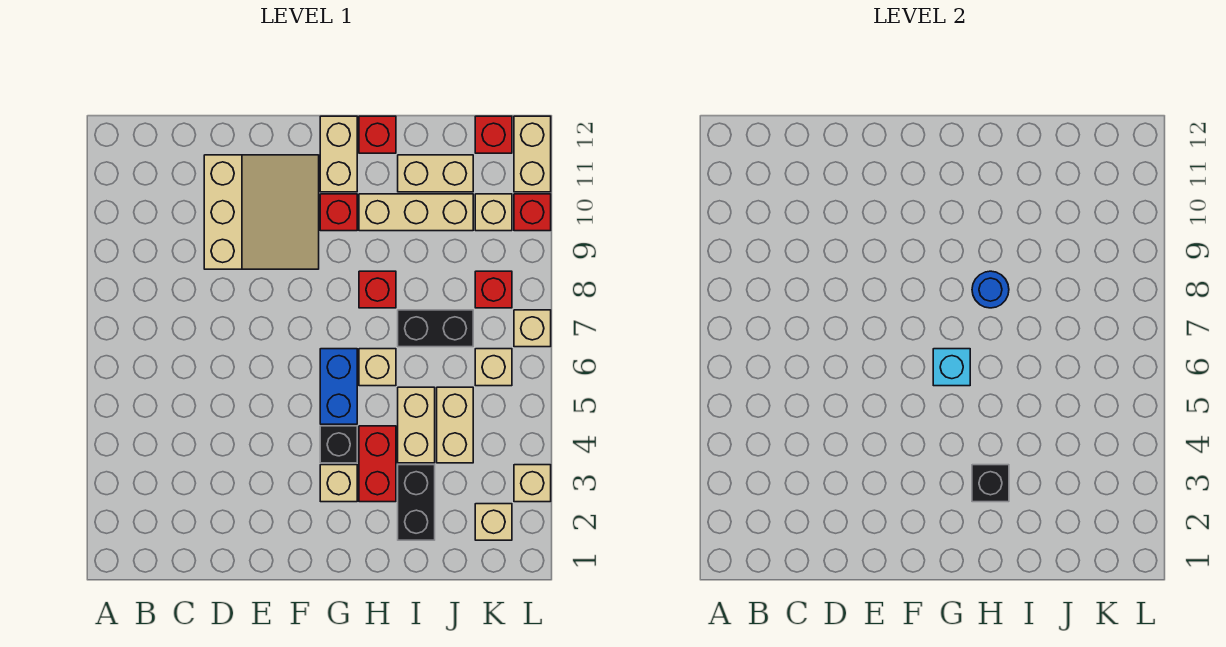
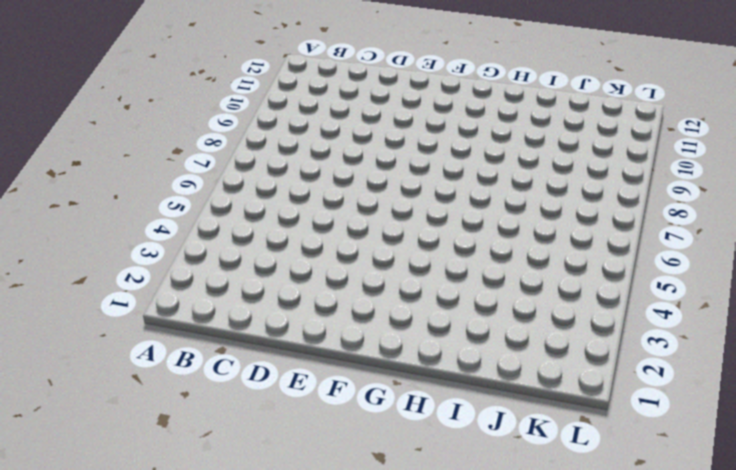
none -> tan 3x3 slope [204,155,319,269]
none -> tan 1x1 brick [320,465,357,502]
none -> black 1x1 brick [320,426,357,463]

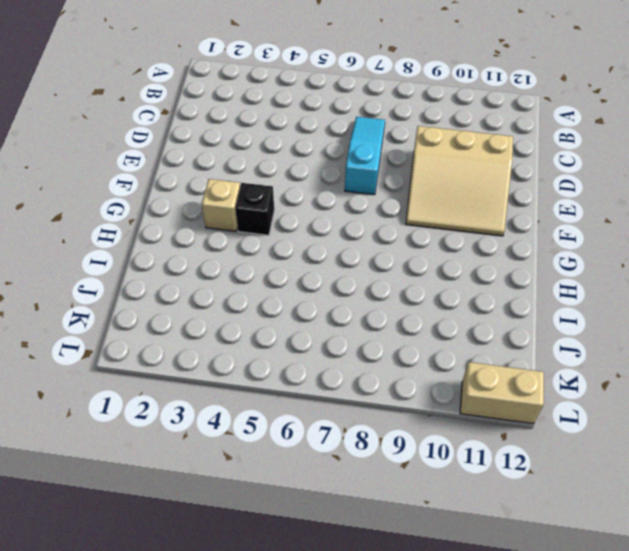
cyan 1x3 slope [345,117,385,195] -> none
none -> blue 1x2 brick [320,349,357,424]
none -> red 1x1 brick [320,194,357,231]
none -> tan 1x2 brick [320,116,357,192]

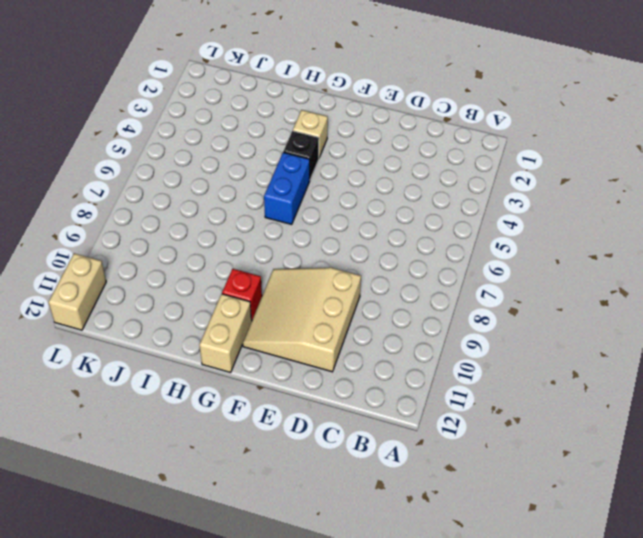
none -> red 1x2 brick [359,426,396,502]
none -> tan 1x1 brick [359,349,396,386]
none -> red 1x1 brick [359,271,396,308]

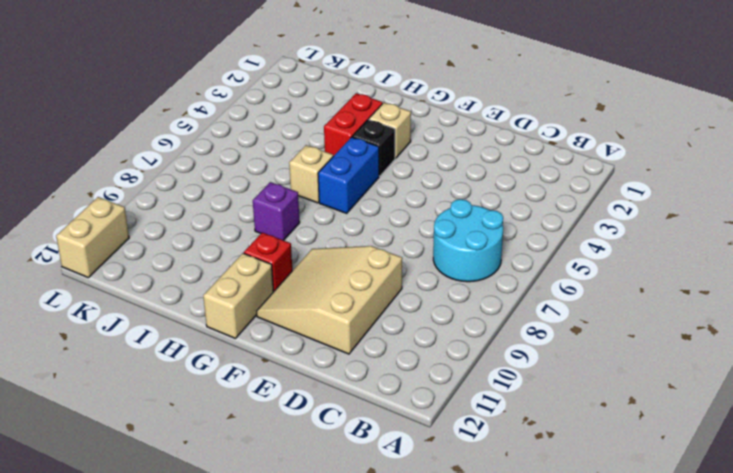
cyan 2x2 round brick [433,199,503,282] -> none
purple 1x1 brick [253,182,300,240] -> red 1x1 brick [359,271,396,308]
none -> tan 1x3 brick [359,194,473,231]
none -> red 1x1 brick [359,116,396,153]
none -> black 1x2 brick [398,465,435,540]

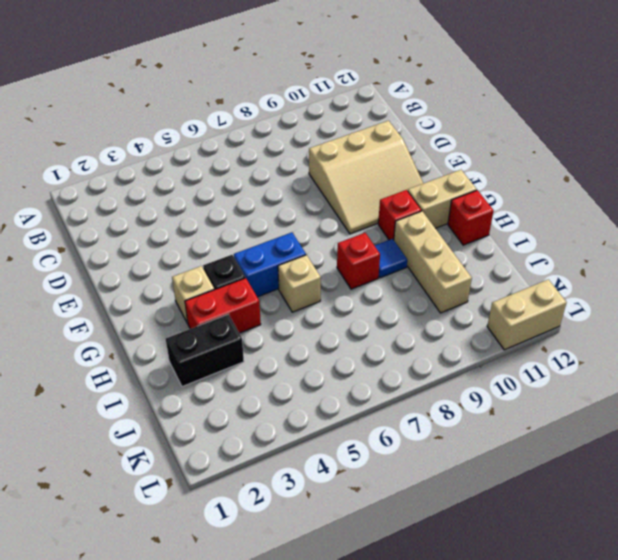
blue 1x1 tile [374,239,407,278] -> none
none -> tan 1x2 brick [398,387,435,463]
none -> black 1x2 brick [398,310,473,347]
none -> tan 1x2 brick [398,155,473,192]

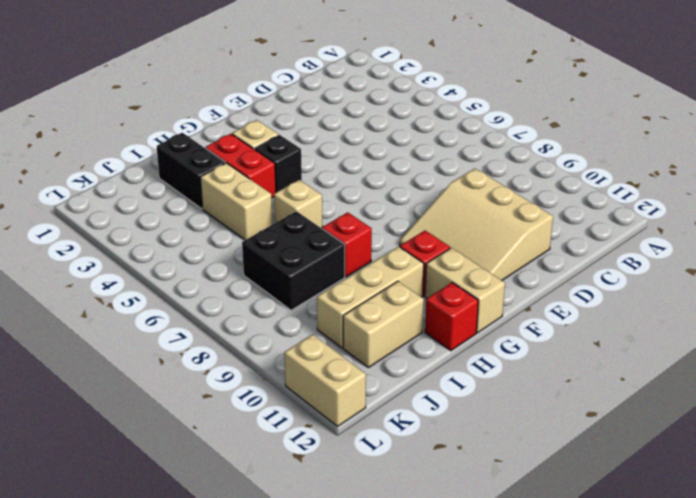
black 2x2 brick [242,211,345,310] -> black 1x2 brick [398,310,473,347]
none -> blue 1x2 brick [320,349,357,424]
none -> tan 1x2 brick [437,387,473,463]
none -> tan 1x1 brick [475,504,512,540]

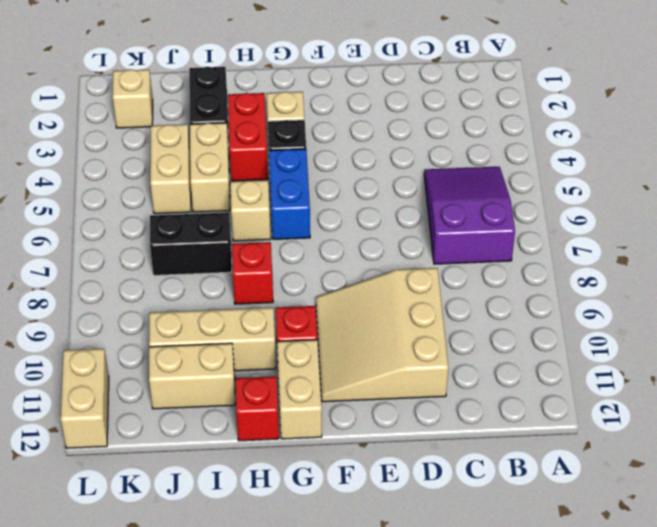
purple 2x3 slope [424,167,515,264] -> none
none -> tan 1x1 brick [475,349,512,386]
none -> red 1x1 brick [475,271,512,308]
none -> tan 1x1 brick [475,194,512,231]

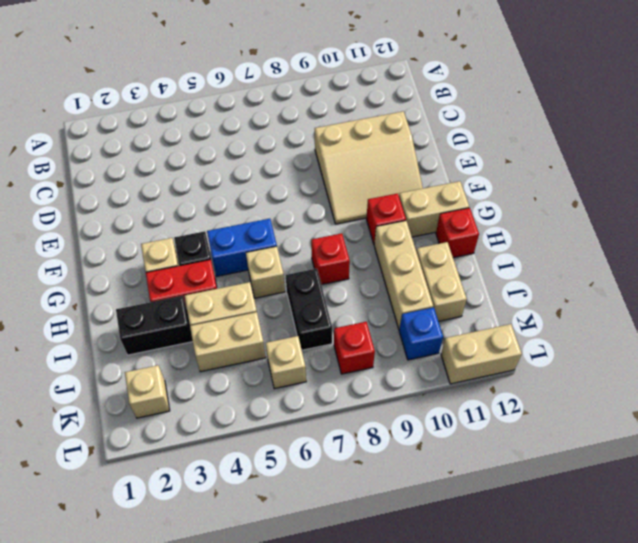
blue 1x1 brick [399,307,443,360] -> tan 1x1 brick [475,194,512,231]
none -> red 1x1 brick [475,116,512,153]
none -> tan 1x1 brick [514,465,551,502]
none -> tan 1x1 brick [514,310,551,347]

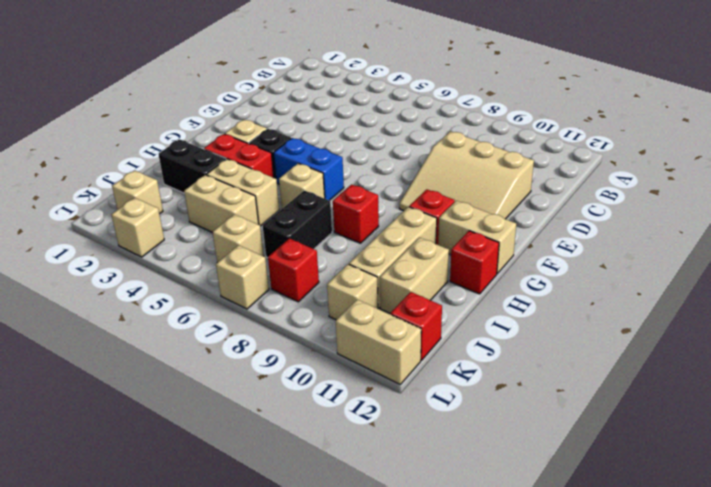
none -> red 1x1 brick [514,194,551,231]
none -> cyan 1x1 brick [933,349,970,386]
none -> black 1x1 brick [972,465,1009,502]

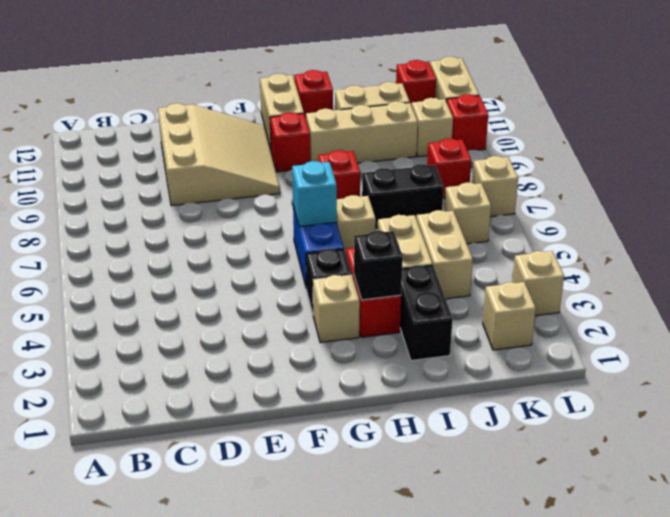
none -> blue 1x1 round brick [972,271,1009,308]

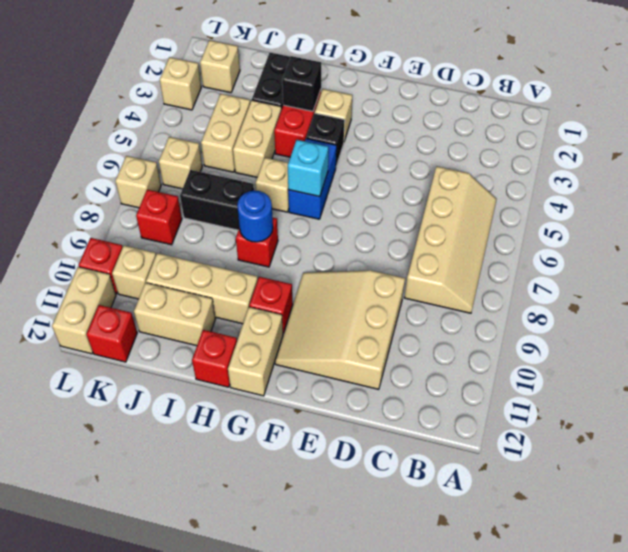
tan 2x4 slope [404,166,497,313] -> none

